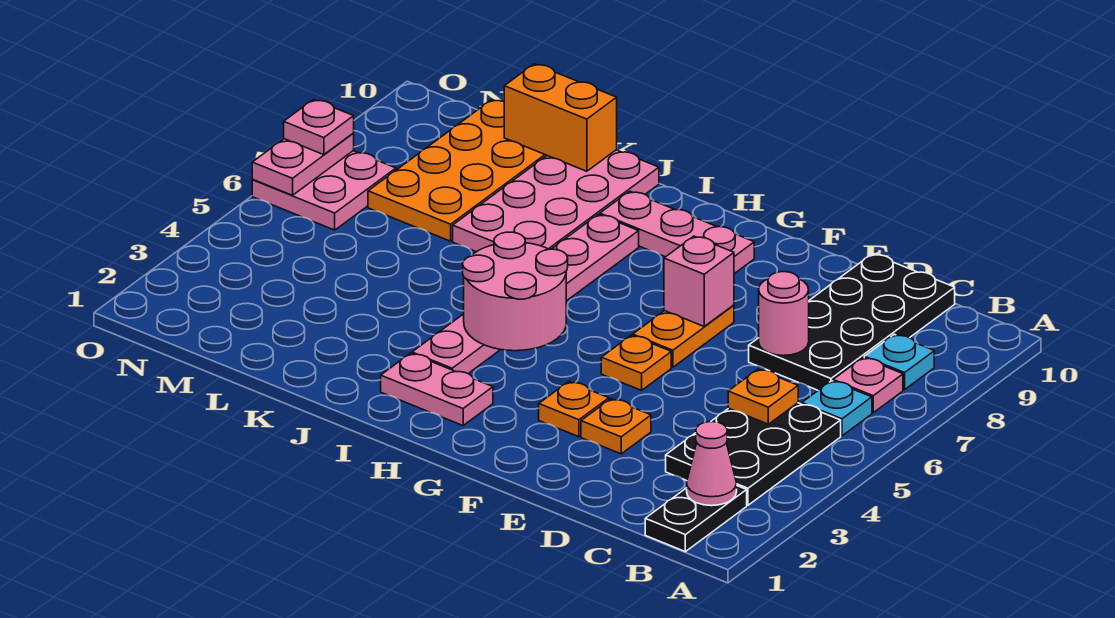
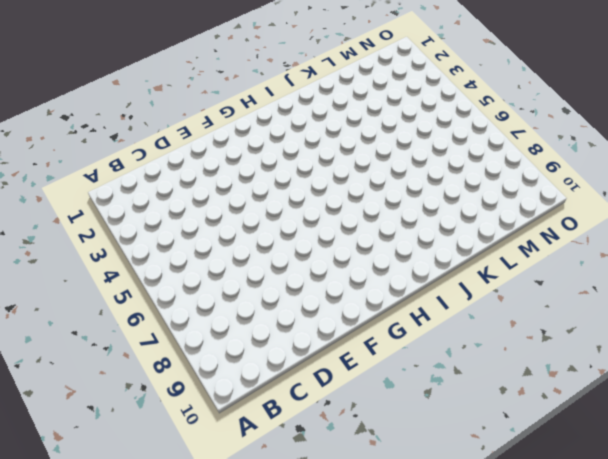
none -> black 1x2 plate [645,486,747,552]
none -> black 2x3 plate [666,403,841,505]
none -> cyan 1x1 plate [802,381,872,436]

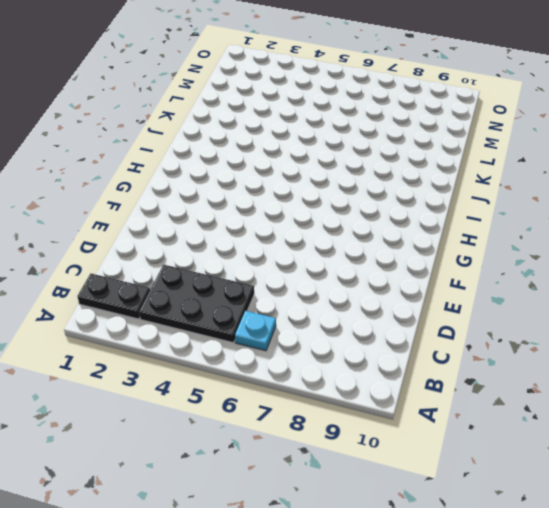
none -> pink 1x1 plate [833,358,903,413]
none -> cyan 1x1 plate [864,334,934,390]
none -> black 2x4 plate [749,254,955,390]

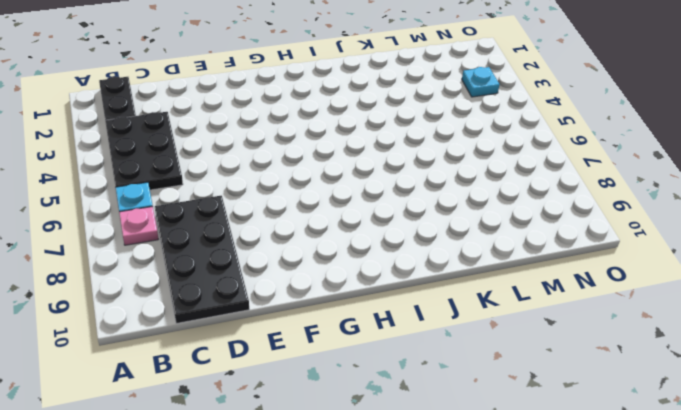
cyan 1x1 plate [462,67,500,97] -> cyan 1x1 plate moved to [864,334,934,390]
none -> orange 1x1 plate [581,399,651,454]
none -> orange 1x1 plate [539,382,609,437]
none -> orange 1x1 plate [601,335,671,390]

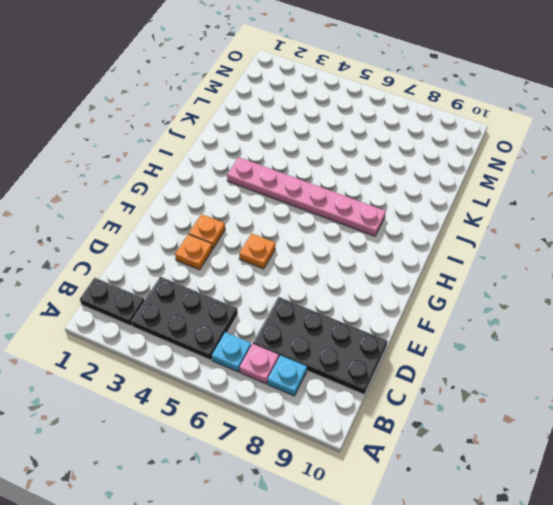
none -> orange 1x2 plate [633,305,734,367]
none -> pink 1x3 plate [600,191,754,274]
none -> pink 1x2 plate [381,353,493,425]

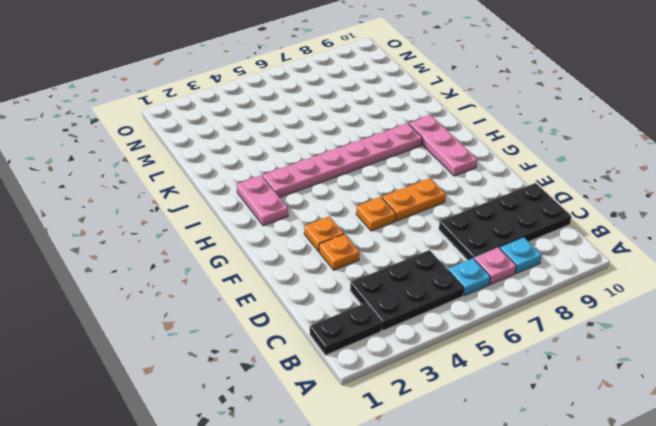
none -> pink 2x4 plate [453,150,659,252]
none -> orange 2x4 plate [368,100,547,241]
none -> pink 2x2 plate [252,151,396,230]

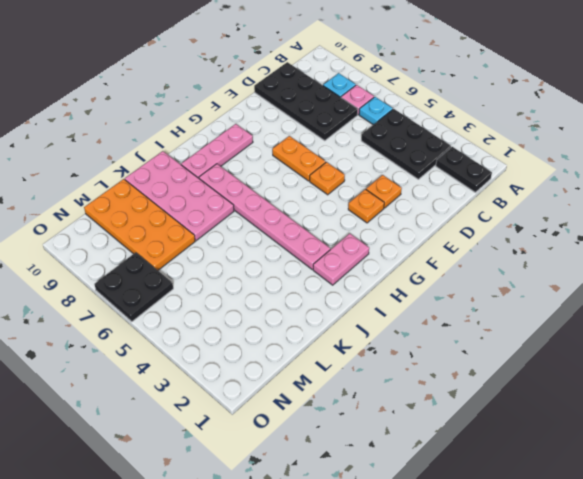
black 2x2 plate [94,253,173,321] -> pink 2x2 plate [252,151,396,230]
none -> pink 1x1 cone [687,422,737,506]
none -> orange 1x1 plate [728,369,798,424]
none -> pink 1x1 round brick [759,272,809,356]

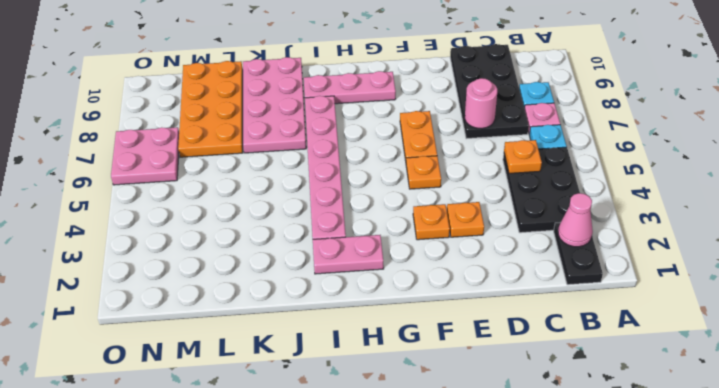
none -> pink 1x1 brick [664,236,734,327]
none -> pink 2x2 round brick [463,232,568,351]
none -> orange 1x2 brick [504,64,617,171]

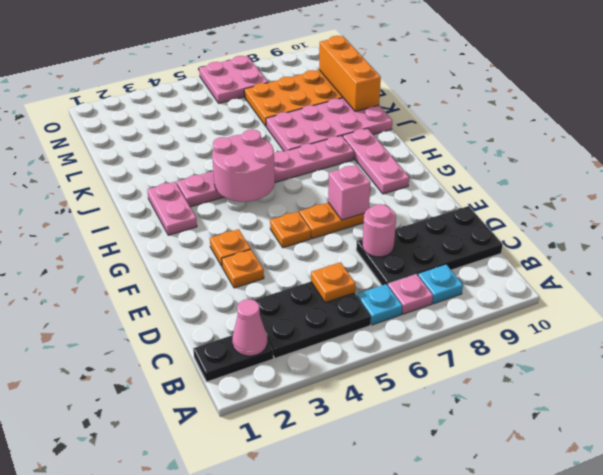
orange 1x3 brick [319,36,381,111] -> orange 1x2 brick [504,64,617,171]
none -> pink 1x2 plate [252,134,354,195]
none -> pink 1x1 plate [284,100,354,155]

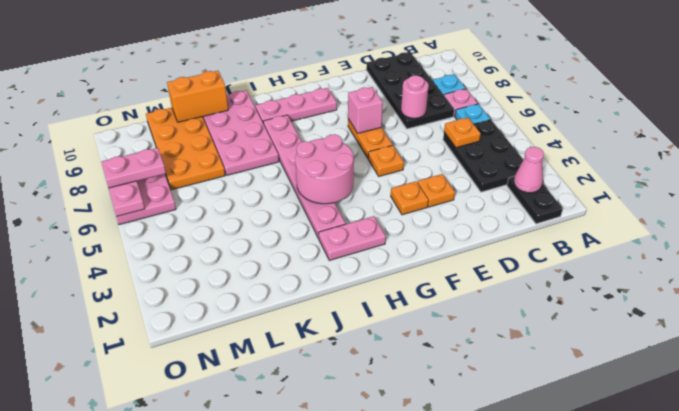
pink 1x2 plate [101,148,166,188] -> pink 1x1 plate [284,100,354,155]

